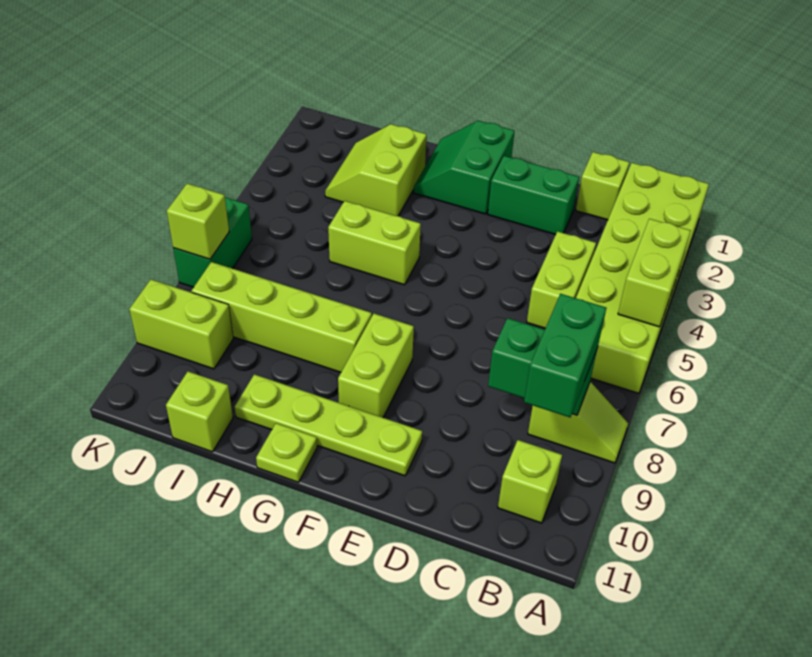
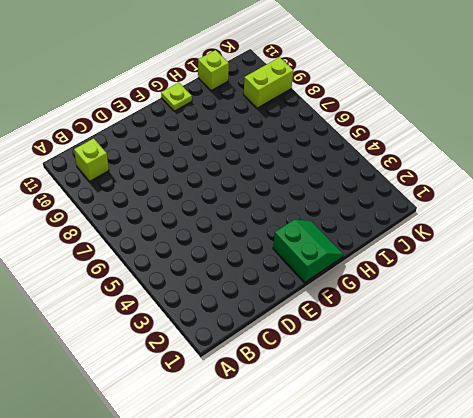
none -> lime 2x6 brick [576,163,709,393]
none -> lime 1x2 slope [528,382,628,463]
none -> lime 1x1 brick [576,152,629,220]

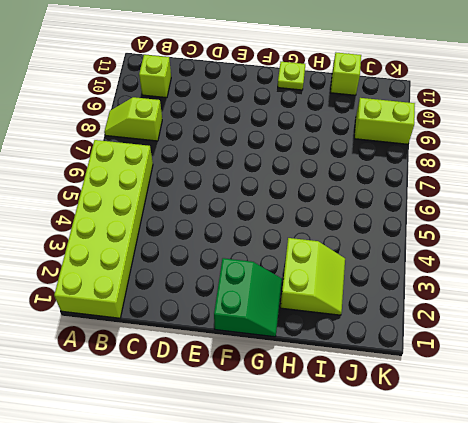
none -> lime 1x1 brick [576,152,629,220]
none -> lime 1x2 brick [527,231,596,328]
none -> green 1x2 brick [488,156,579,235]

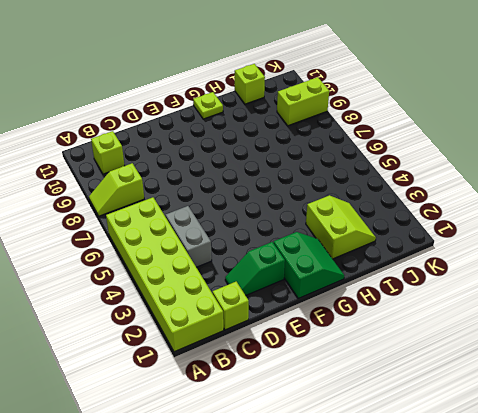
grey 1x2 brick [165,206,212,267] -> lime 1x2 brick [527,231,596,328]
green 1x2 slope [225,242,285,295] -> green 1x2 brick [488,156,579,235]
none -> lime 1x4 plate [235,374,422,476]
none -> lime 1x2 brick [338,314,414,418]
none -> lime 1x2 brick [328,201,421,285]

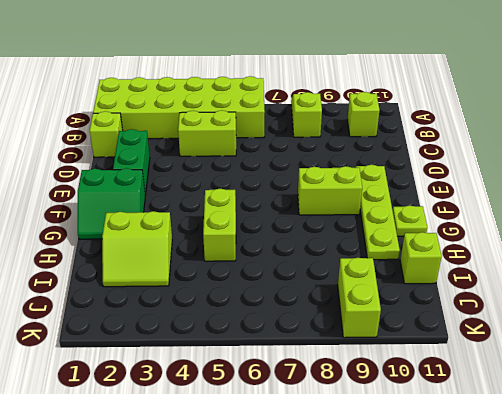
none -> lime 1x4 brick [192,262,372,372]
none -> green 1x2 brick [173,197,252,287]
none -> lime 1x2 brick [618,219,691,327]

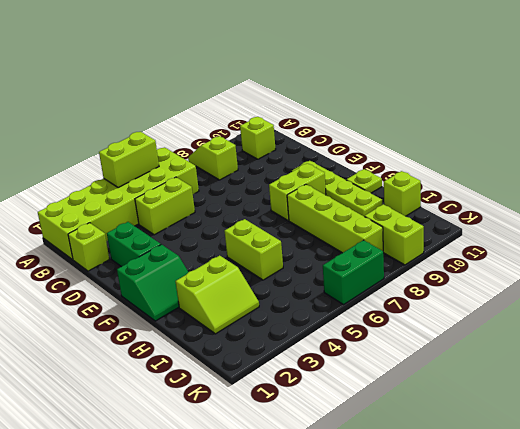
none -> green 1x2 brick [488,318,597,415]
none -> lime 1x1 brick [167,184,229,259]
none -> green 1x2 brick [524,294,606,417]

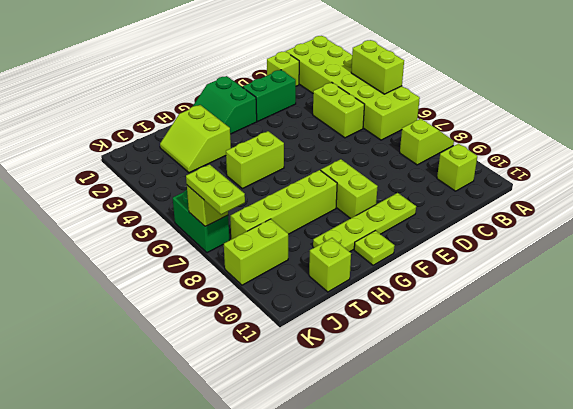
lime 1x2 plate [186,164,245,215] -> none
none -> green 1x2 brick [488,318,597,415]
none -> green 1x2 brick [524,294,606,417]

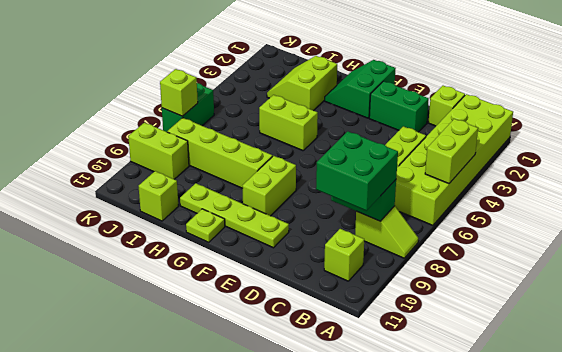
green 2x2 brick [316,131,398,211] -> green 1x2 brick [524,294,606,417]

